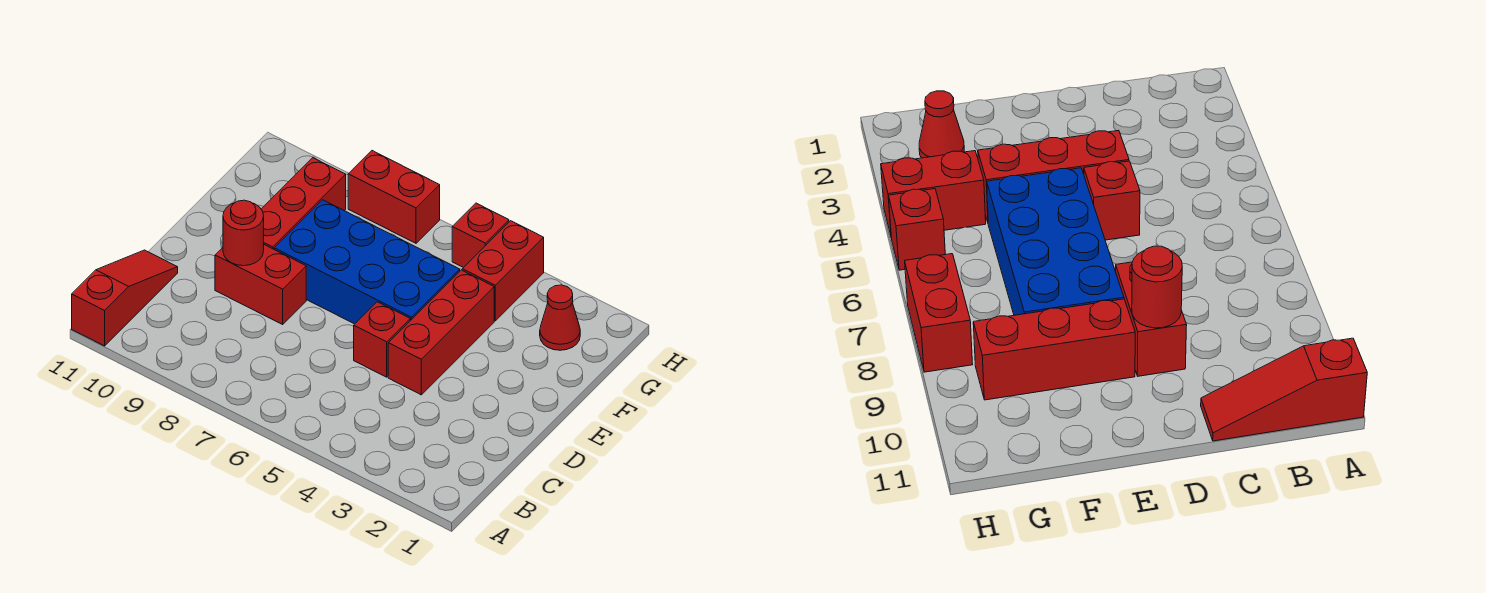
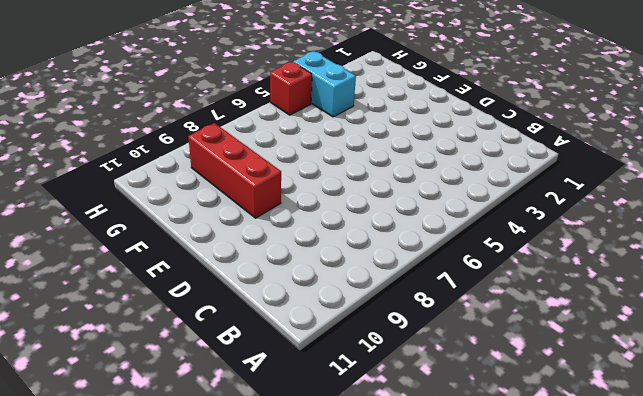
cyan 1x2 brick [293,51,356,117] -> red 1x2 brick [462,221,544,321]
none -> red 1x3 slope [72,250,178,346]
none -> red 1x3 brick [388,270,494,395]

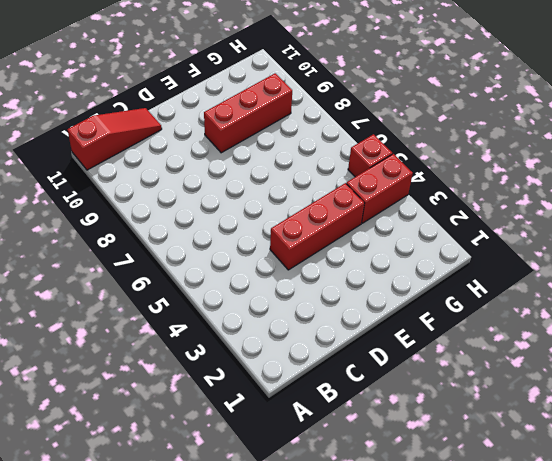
none -> red 1x1 brick [354,302,410,377]
none -> red 1x2 brick [215,245,306,324]

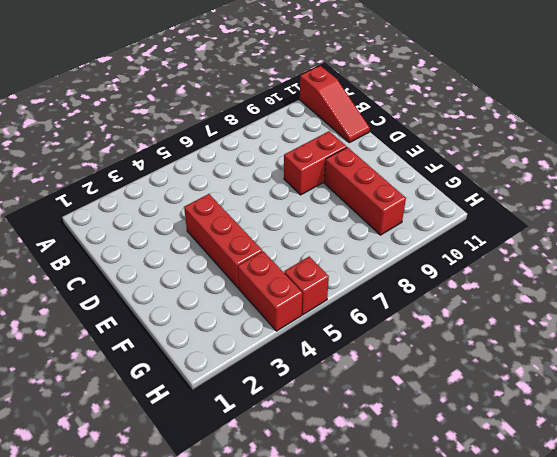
none -> red 1x1 brick [354,302,410,377]
none -> blue 2x4 brick [274,200,460,324]

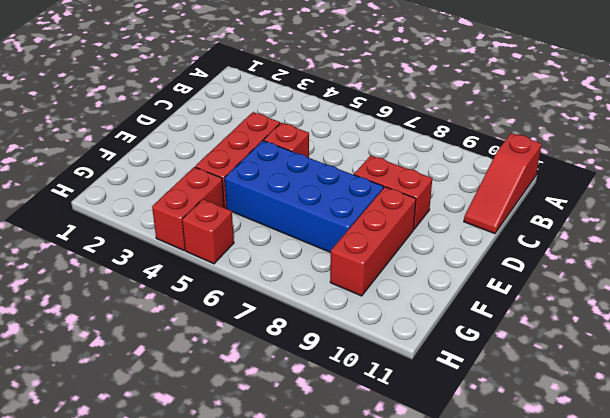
none -> red 1x1 cone [540,285,580,350]
none -> red 1x2 brick [348,151,440,243]

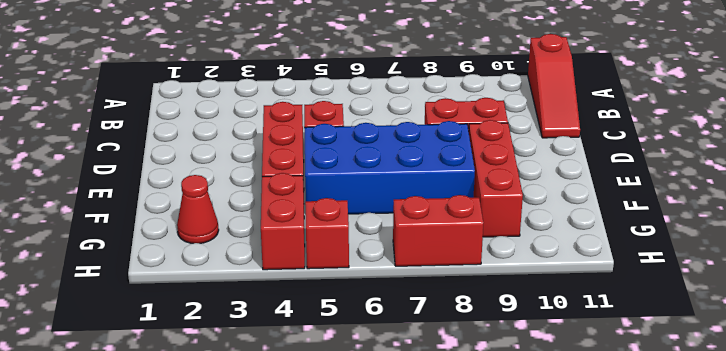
none -> red 1x1 round brick [223,200,264,266]

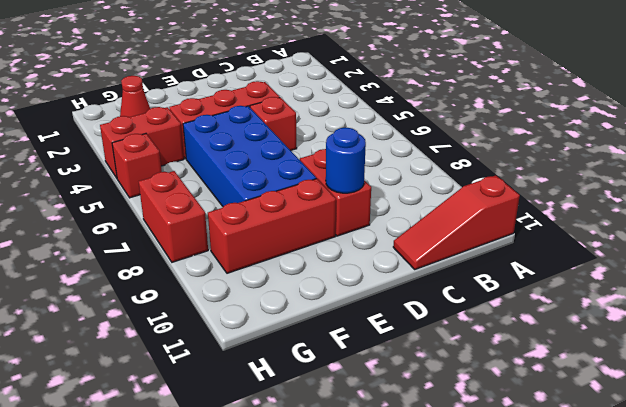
blue 1x1 round brick [326,128,366,193] -> red 1x1 round brick [223,200,264,266]

